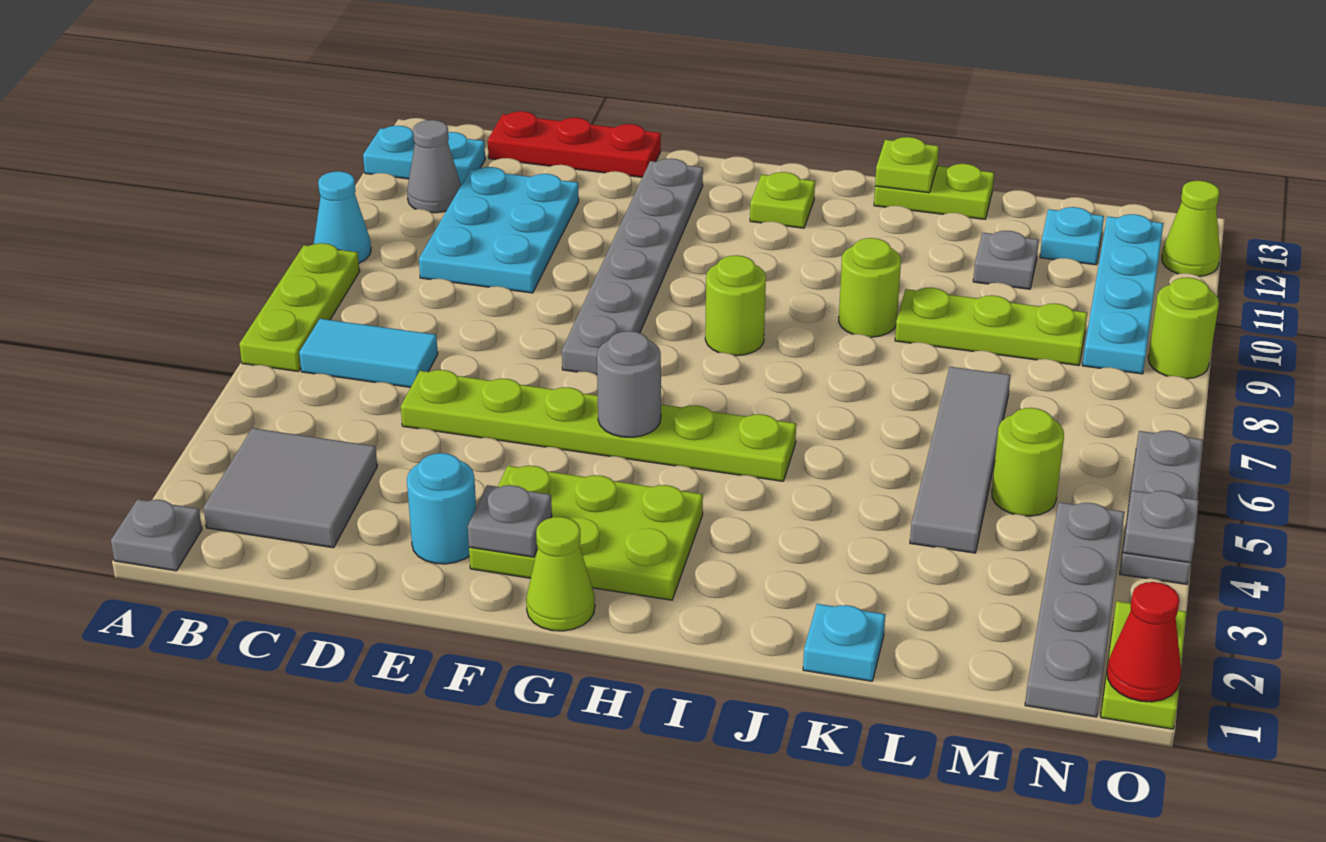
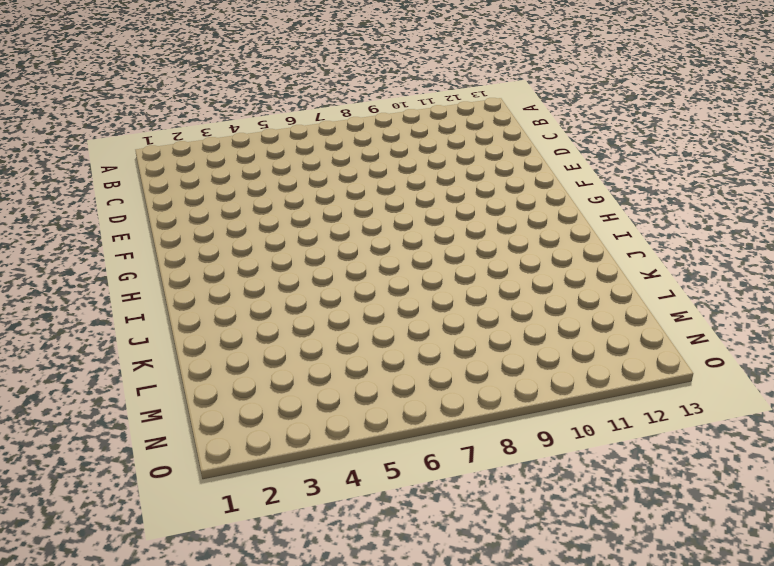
none -> grey 1x1 plate [111,499,202,571]
none -> lime 1x3 plate [239,243,360,371]
none -> cyan 1x1 cone [314,171,371,263]
none -> cyan 1x2 plate [363,126,485,185]

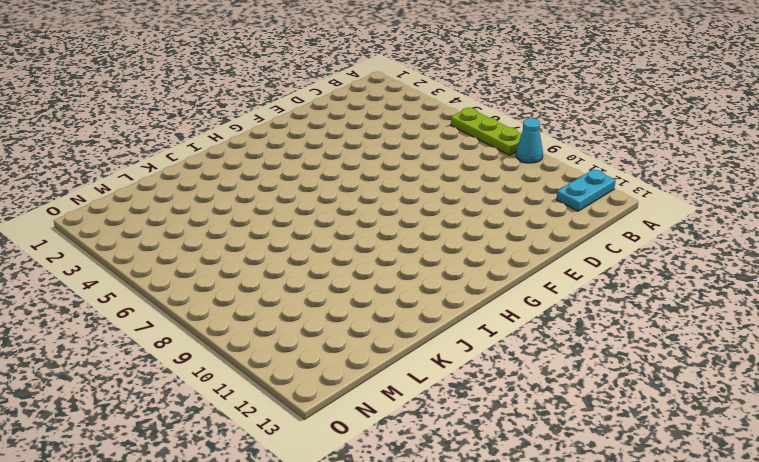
none -> grey 1x1 plate [111,499,202,571]
none -> grey 2x2 tile [203,428,377,548]
none -> cyan 1x2 tile [299,319,438,387]
none -> grey 1x1 cone [407,120,461,213]

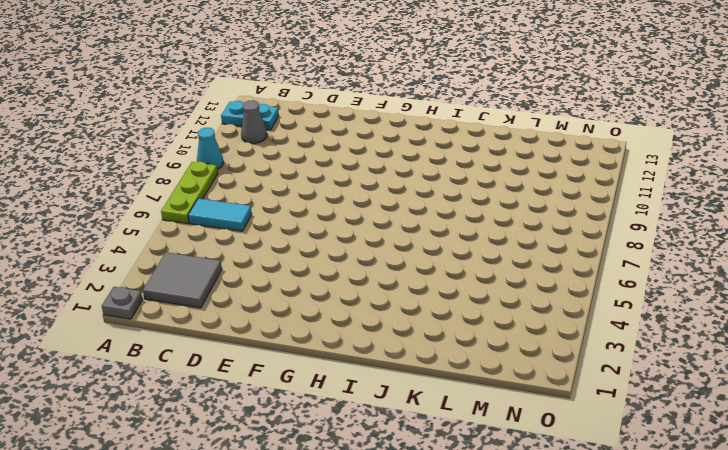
none -> cyan 2x3 plate [419,167,579,293]
none -> red 1x3 plate [488,111,661,177]
none -> lime 1x6 plate [401,370,796,481]
none -> cyan 1x1 round brick [407,453,476,564]

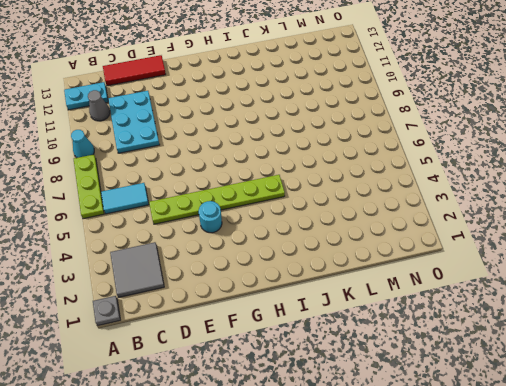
red 1x3 tile [103,55,166,86] -> red 1x3 plate [488,111,661,177]
cyan 1x1 round brick [199,201,222,233] -> cyan 1x1 round brick moved to [407,453,476,564]
none -> lime 2x3 plate [469,466,703,600]
none -> grey 1x6 plate [562,159,703,375]
none -> lime 1x1 cone [526,517,595,631]
none -> lime 1x1 round brick [705,255,766,356]

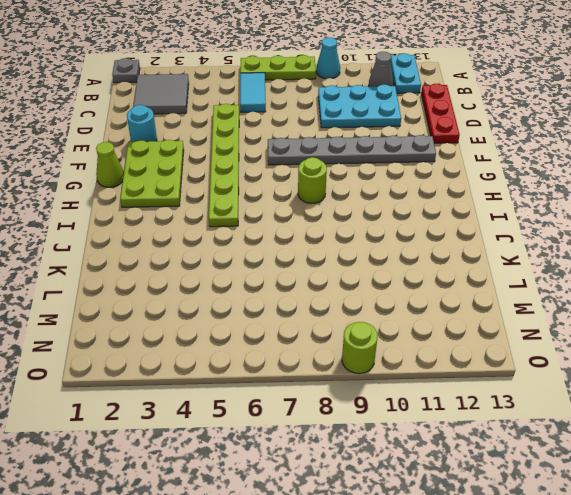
none -> lime 1x1 plate [750,172,815,228]
none -> lime 1x1 round brick [839,238,901,337]
none -> lime 1x2 plate [874,164,994,219]
none -> cyan 1x1 plate [803,604,885,681]

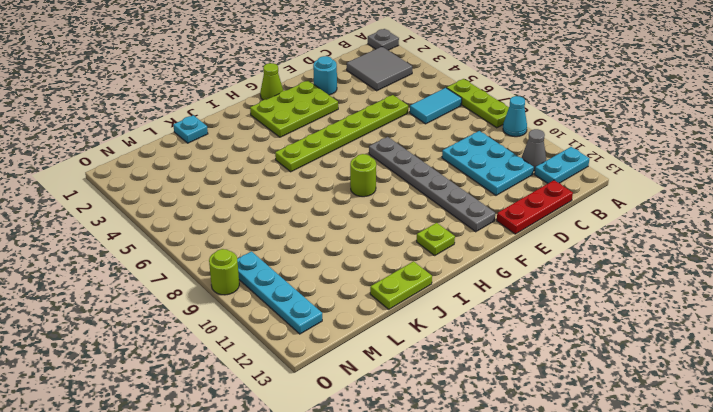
none -> lime 1x1 round brick [839,238,901,337]
none -> lime 1x3 plate [895,288,1087,365]
none -> grey 1x4 tile [910,367,1010,553]
none -> grey 1x1 plate [973,231,1039,289]

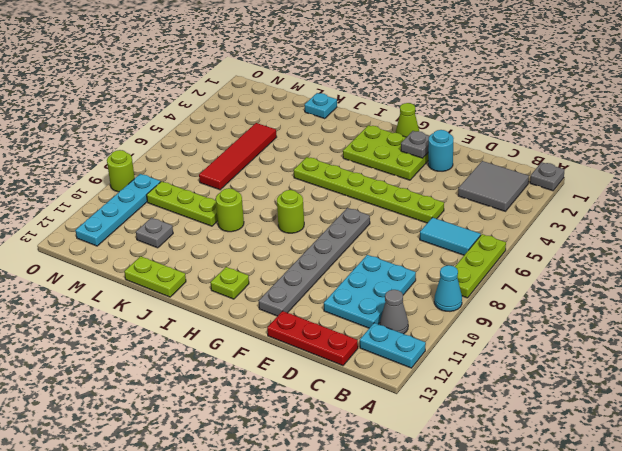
red 1x4 tile [199,123,277,190] -> grey 1x4 tile [910,367,1010,553]
none -> lime 1x1 round brick [992,408,1064,516]
none -> cyan 1x1 plate [1040,207,1104,265]
none -> grey 1x4 plate [1025,502,1125,717]
none -> lime 1x2 plate [1101,601,1186,729]

